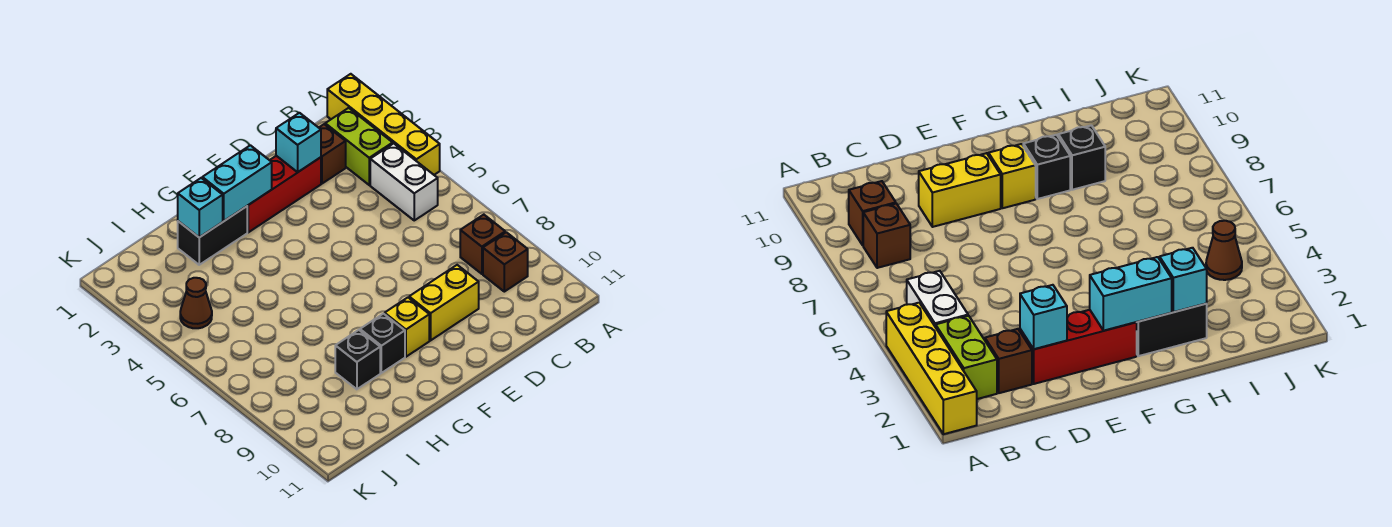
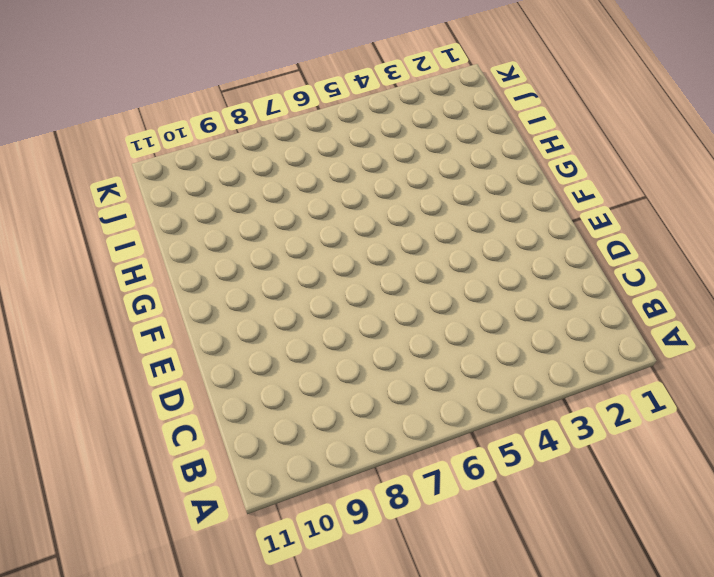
none -> yellow 1x4 brick [327,74,440,175]
none -> lime 1x2 brick [325,108,393,185]
none -> white 1x2 brick [370,143,438,220]

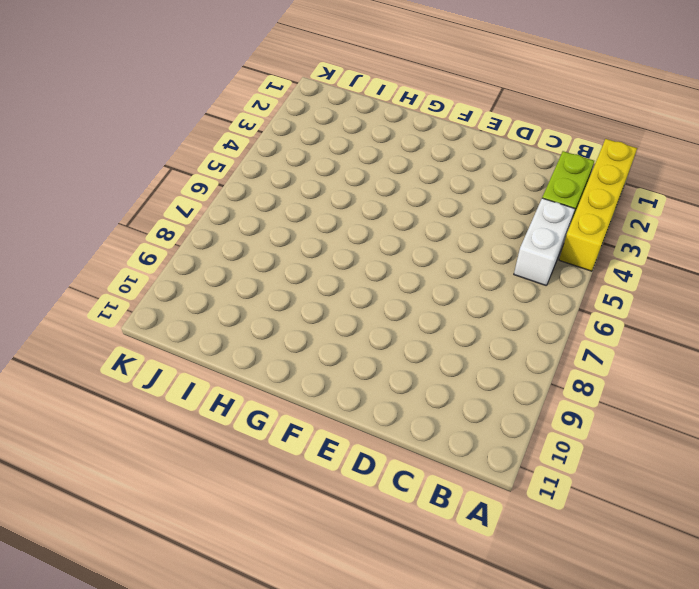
none -> brown 1x1 brick [460,215,505,274]
none -> brown 1x1 brick [483,232,528,292]
none -> brown 1x1 brick [319,124,346,184]

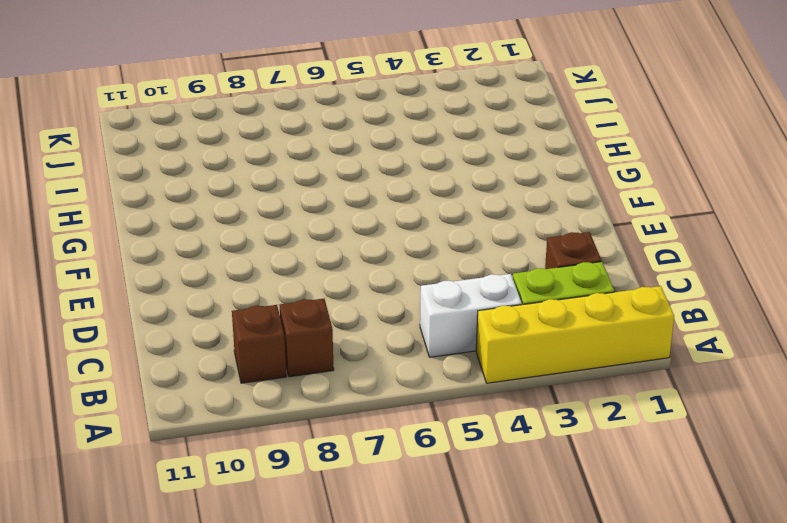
none -> red 1x3 brick [247,156,321,232]
none -> yellow 1x2 brick [409,265,479,340]
none -> yellow 1x1 brick [385,298,429,357]

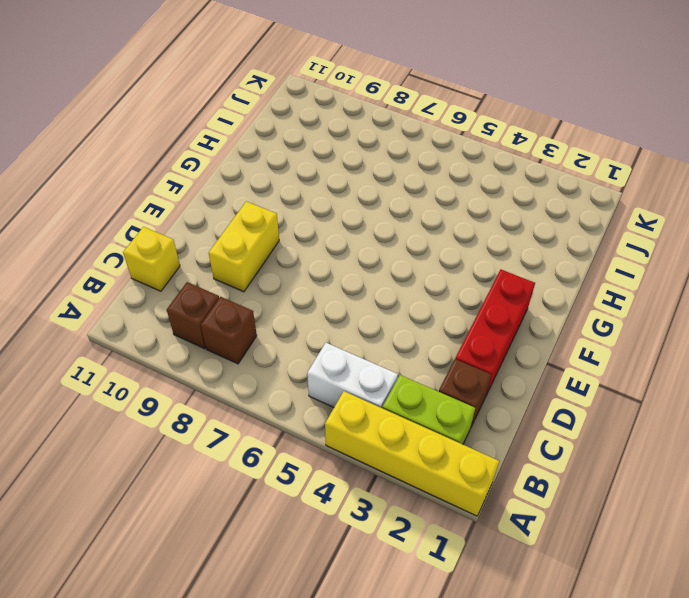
yellow 1x1 brick [123,227,180,291] -> yellow 1x1 brick moved to [385,298,429,357]
none -> black 1x2 brick [178,206,247,265]
none -> black 1x1 brick [360,314,405,373]
none -> black 1x1 brick [335,330,380,389]

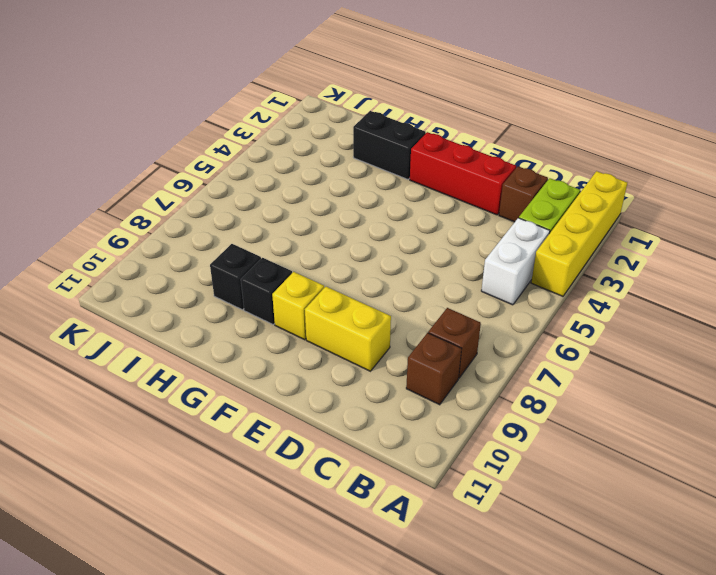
none -> brown 1x1 cone [180,278,212,328]
none -> cyan 1x1 brick [276,113,321,172]
none -> cyan 1x2 brick [202,145,272,221]

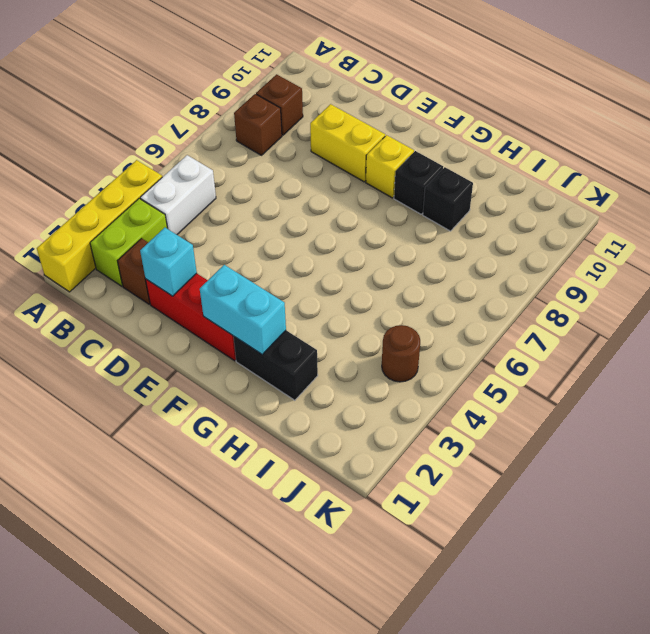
brown 1x1 round brick [382,325,420,382] -> brown 1x1 cone [180,278,212,328]
none -> cyan 1x1 brick [178,178,223,237]

